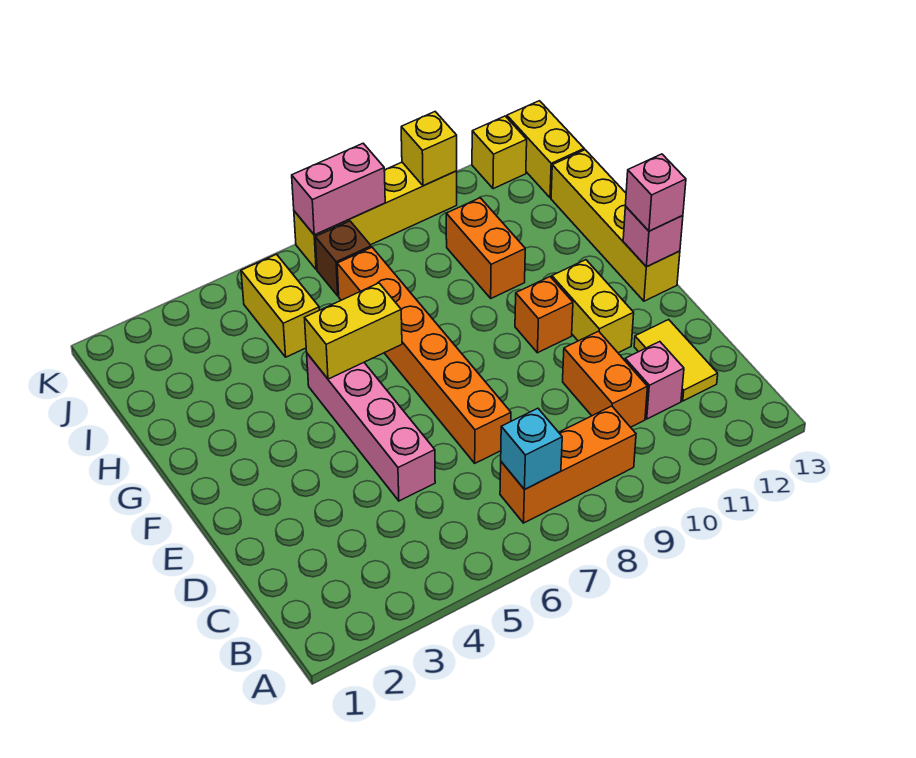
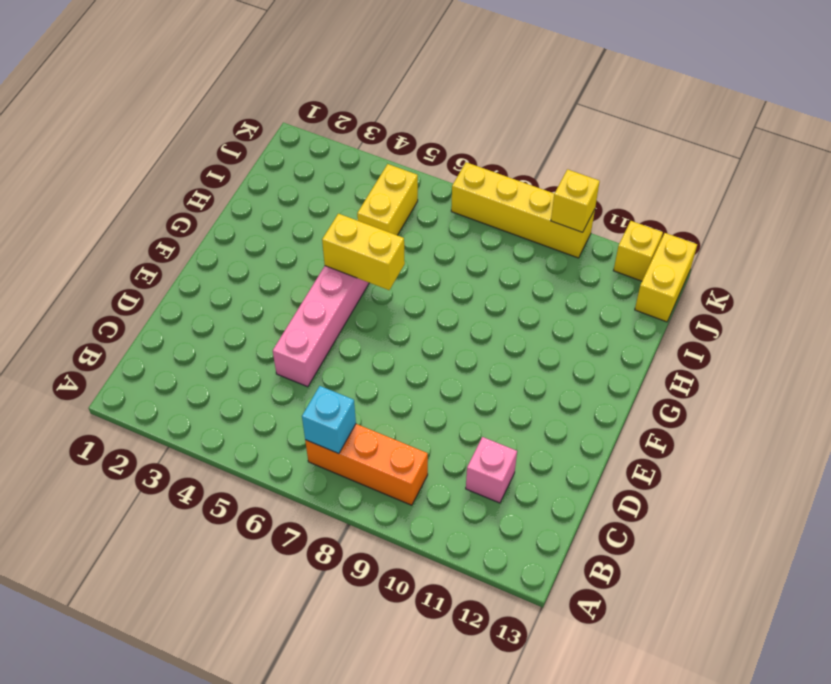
none -> orange 1x2 brick [563,331,648,427]
none -> yellow 1x2 tile [634,320,718,401]
none -> orange 1x6 brick [337,247,511,463]

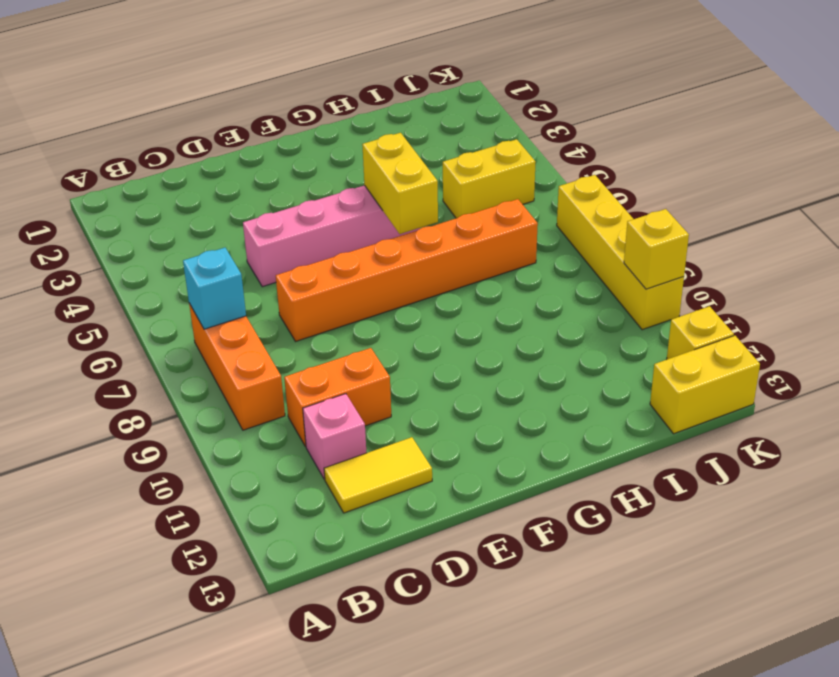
none -> yellow 1x2 brick [552,260,634,353]
none -> orange 1x1 brick [515,277,573,353]
none -> yellow 1x4 brick [551,150,680,301]

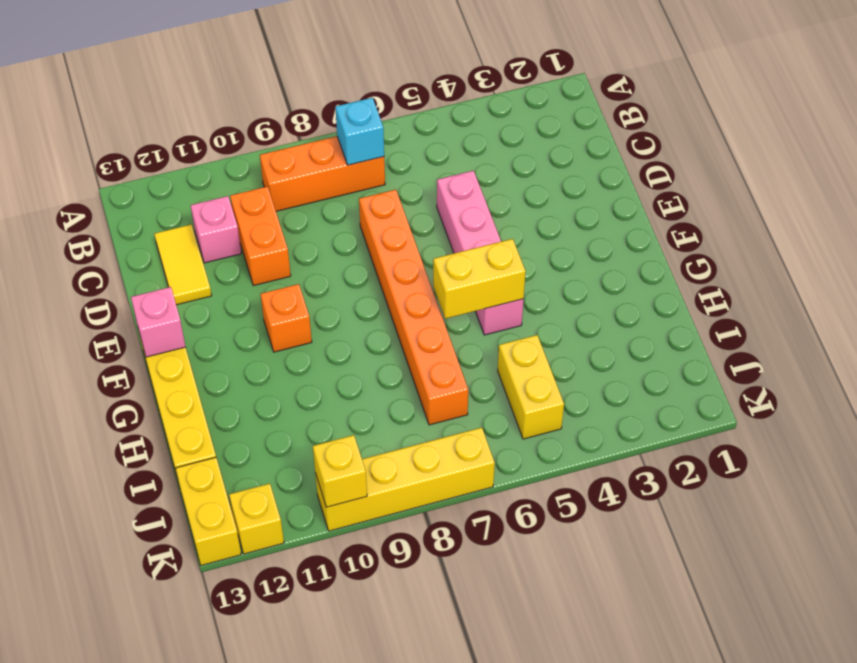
none -> yellow 1x2 brick [552,260,634,353]
none -> orange 1x2 brick [446,198,525,298]
none -> brown 1x1 brick [315,221,371,296]

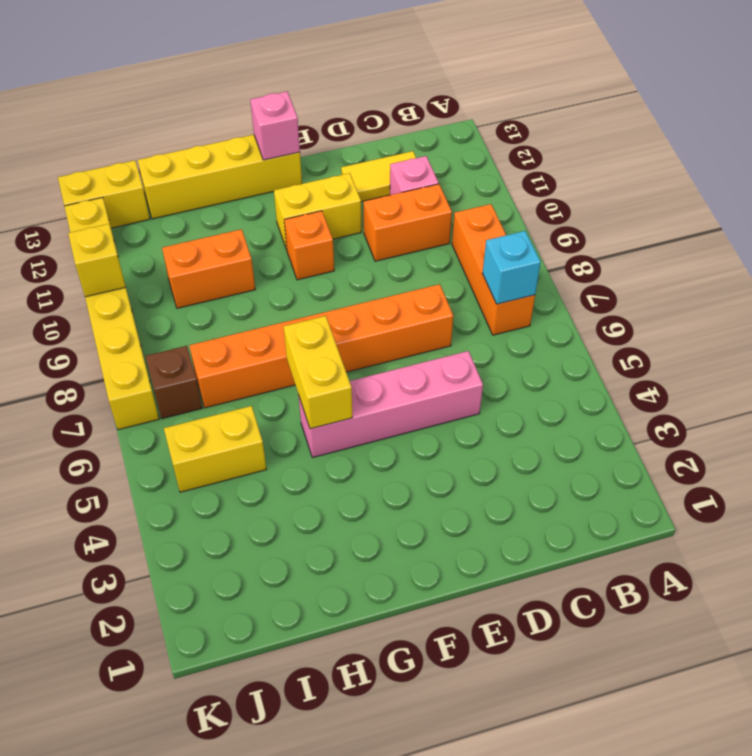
none -> pink 1x2 brick [292,143,385,235]
none -> pink 1x1 brick [625,154,686,231]

